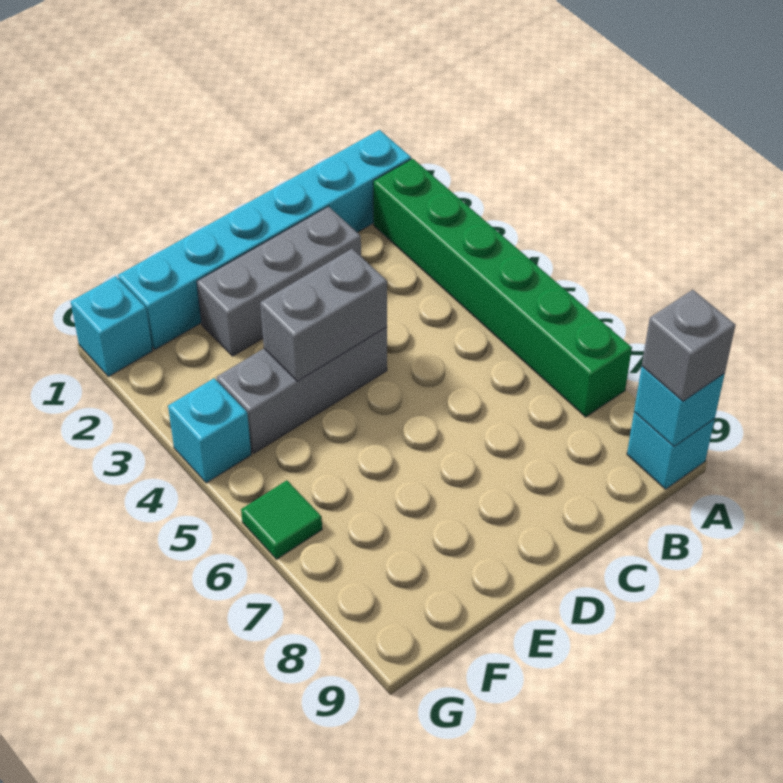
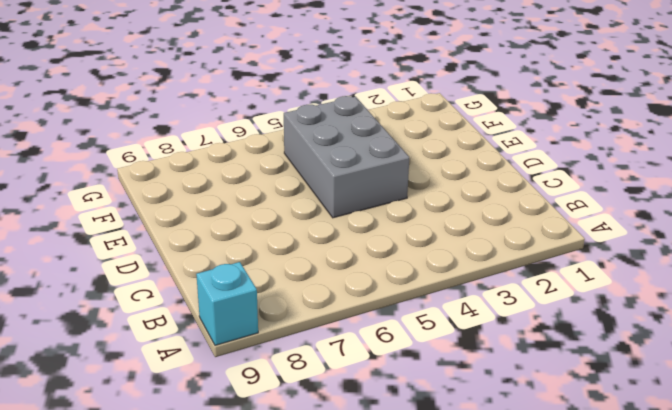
grey 2x3 brick [284,96,409,218] -> grey 1x3 brick [217,327,387,453]
none -> cyan 1x6 brick [118,130,411,350]
none -> green 1x6 brick [373,159,632,417]

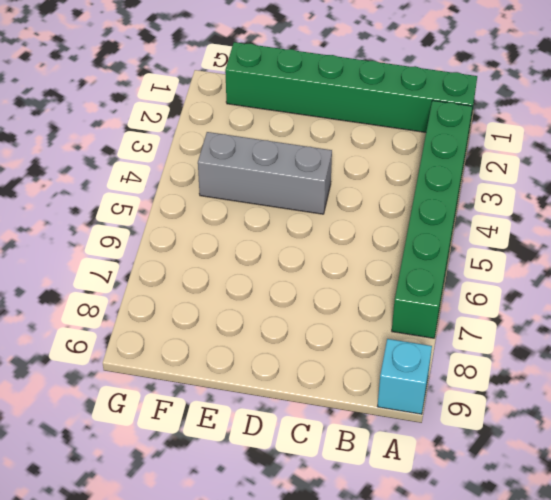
green 1x6 brick [225,42,477,132] -> cyan 1x6 brick [118,130,411,350]
none -> grey 1x3 brick [197,207,361,356]
none -> cyan 1x1 brick [71,276,153,376]

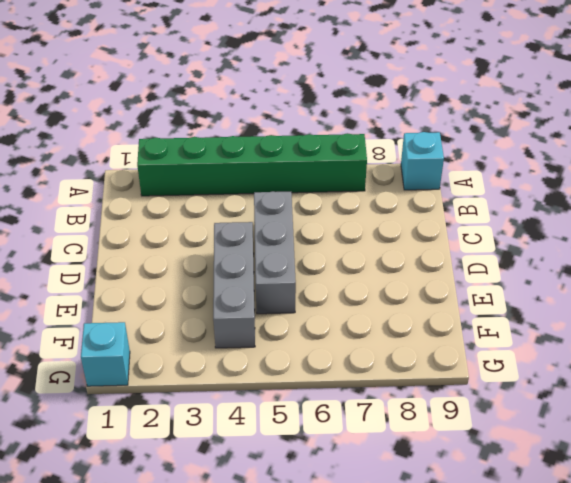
grey 1x3 brick [254,191,296,314] -> grey 1x3 brick moved to [197,207,361,356]
none -> cyan 1x6 brick [118,130,411,350]
none -> cyan 1x1 brick [168,378,251,483]

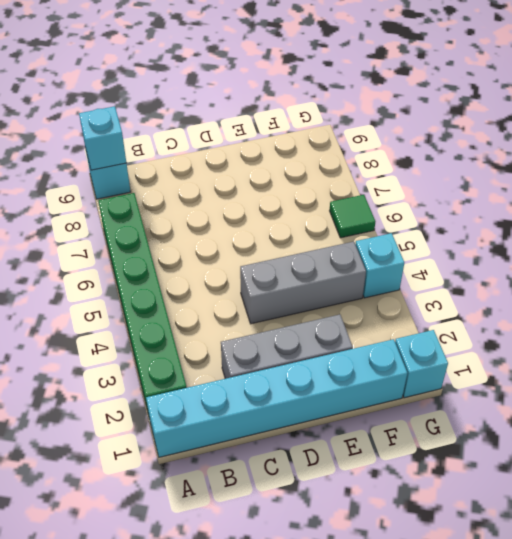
none -> grey 1x2 brick [260,249,387,381]
none -> grey 1x1 brick [642,290,735,401]

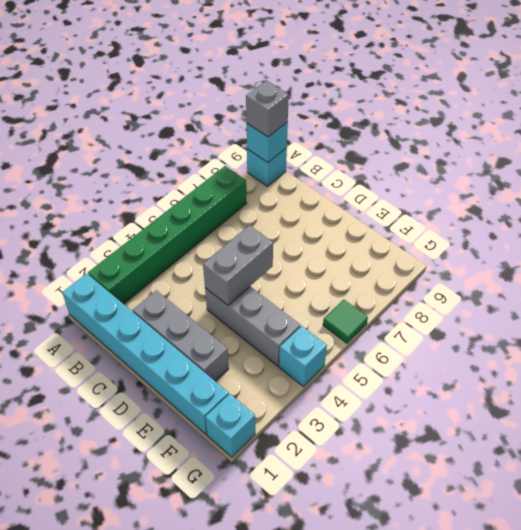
grey 1x2 brick [203,225,273,305] -> grey 1x2 brick turned to [260,249,387,381]

